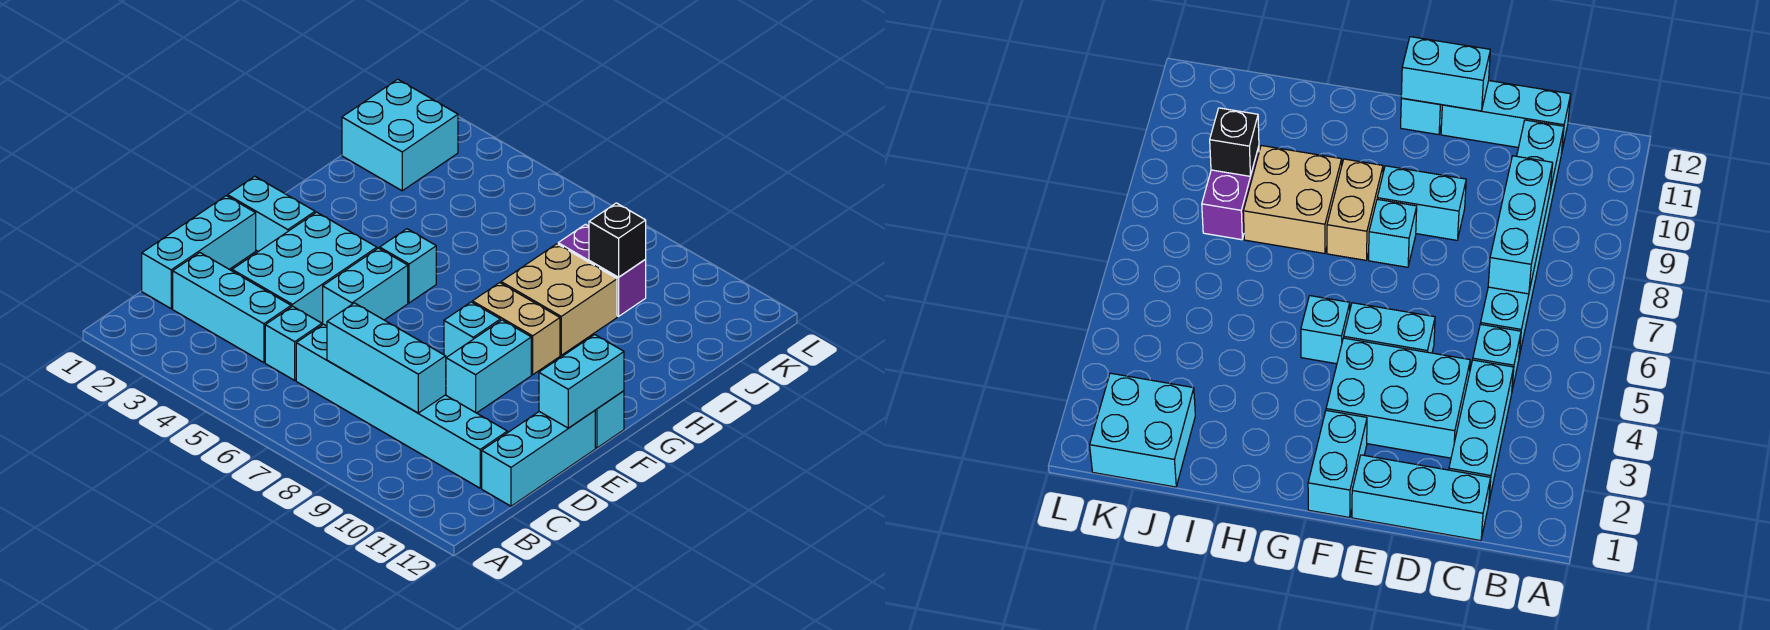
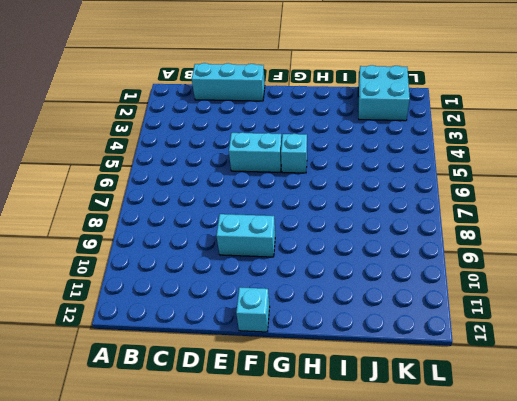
none -> cyan 1x3 brick [173,253,291,363]
none -> cyan 1x1 brick [265,306,322,380]
none -> cyan 1x6 brick [296,324,507,488]

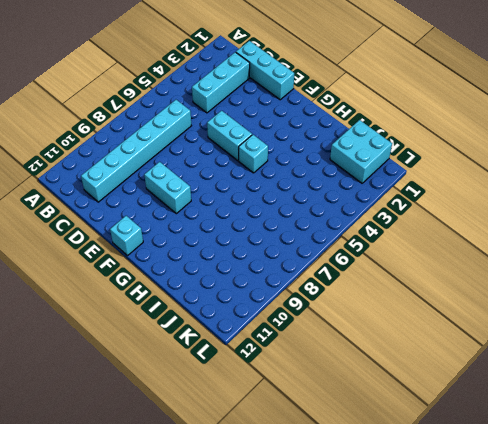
none -> cyan 1x1 brick [265,306,322,380]
none -> cyan 1x3 brick [482,410,595,506]
none -> cyan 2x3 brick [232,212,377,323]

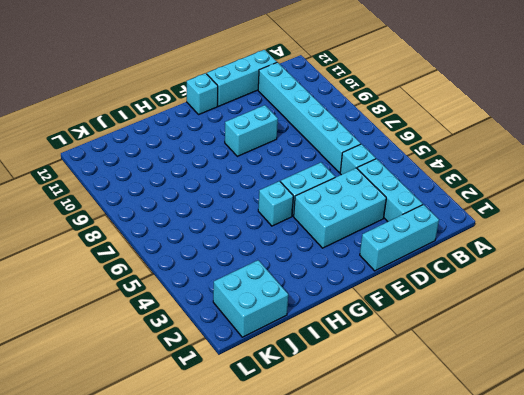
none -> cyan 1x2 brick [228,176,315,252]
none -> cyan 1x1 brick [444,302,500,357]
none -> tan 1x2 brick [472,283,560,375]

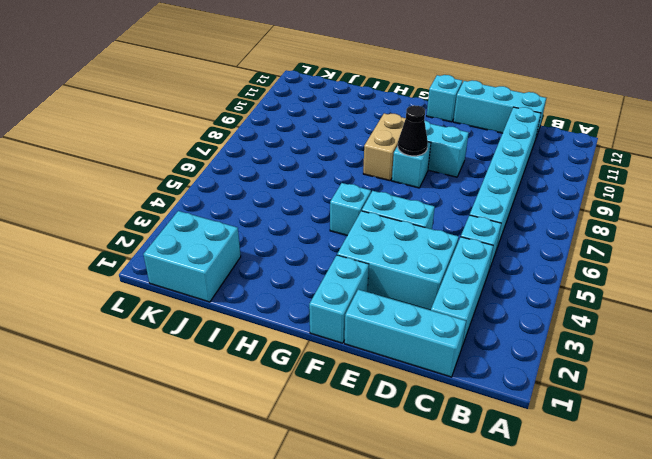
black 1x1 cone [398,105,428,156] -> none
none -> tan 2x2 brick [501,244,617,355]
none -> purple 1x2 brick [558,224,646,316]
none -> cyan 1x3 brick [327,303,446,413]

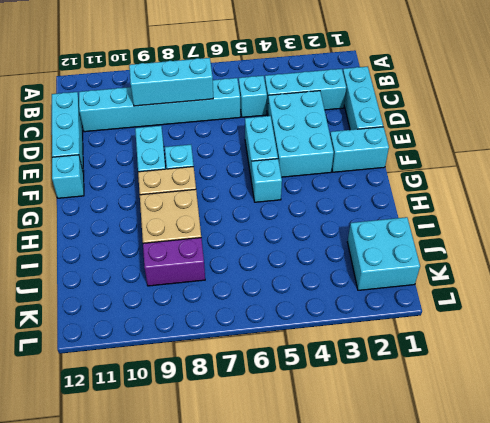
none -> cyan 1x2 brick [539,335,624,428]
none -> black 1x1 brick [589,203,646,277]

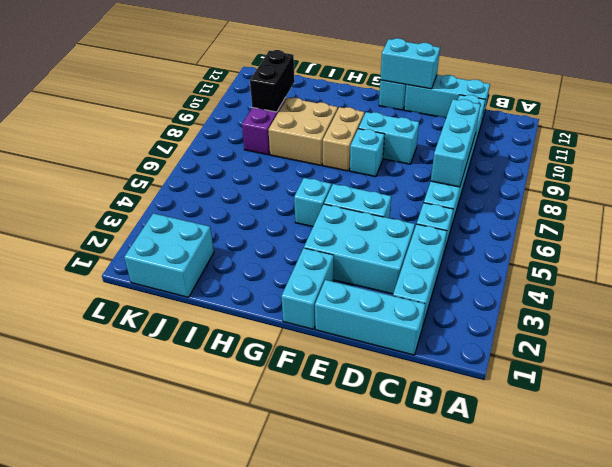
black 1x2 brick [250,50,295,112] -> black 1x1 brick [589,203,646,277]

